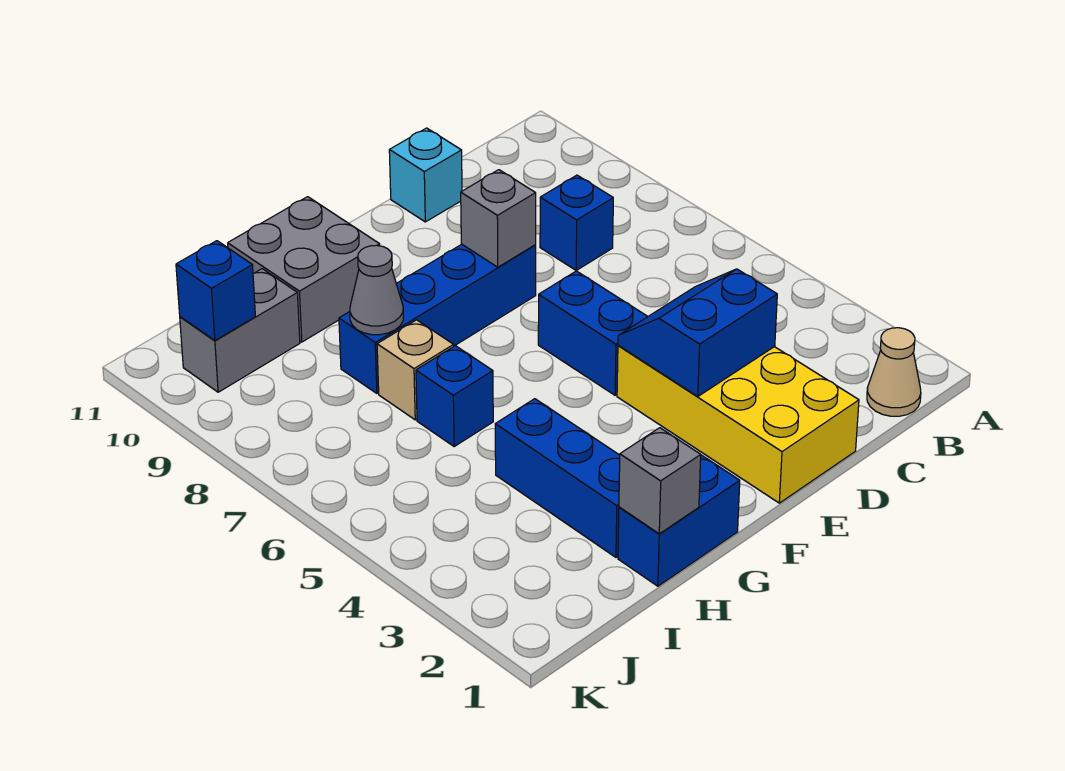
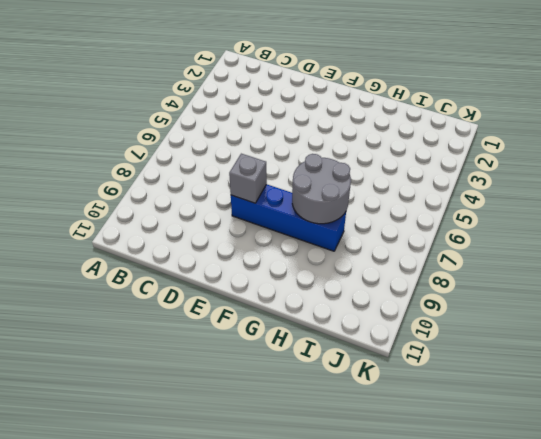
grey 2x2 round brick [292,154,351,224] -> grey 1x1 cone [350,245,403,335]
none -> tan 1x1 cone [867,328,921,416]
none -> blue 1x1 brick [540,175,613,270]
none -> yellow 2x4 brick [617,346,859,503]

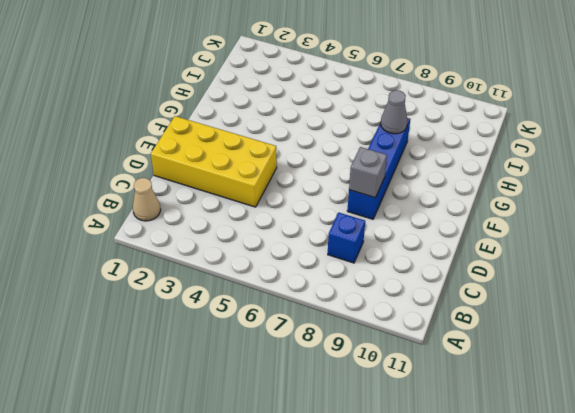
none -> cyan 1x1 brick [389,128,462,222]
none -> blue 1x2 brick [538,271,648,395]
none -> blue 1x2 brick [618,455,740,586]

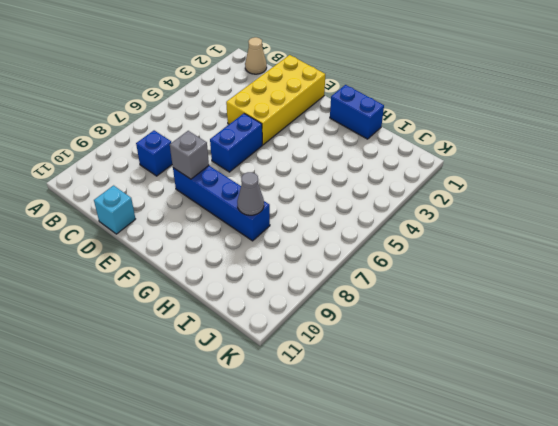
none -> grey 2x2 brick [228,197,380,342]
none -> blue 1x3 brick [495,399,620,557]
none -> blue 1x1 brick [416,346,493,446]

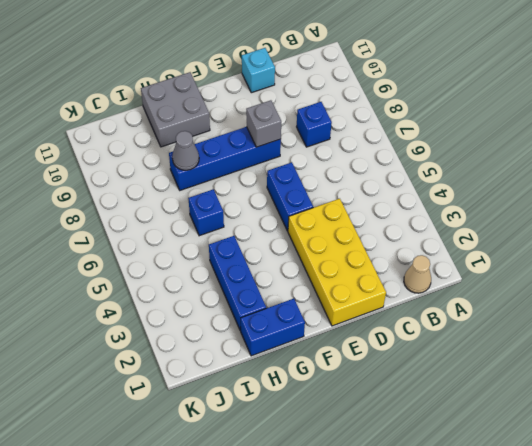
none -> tan 1x1 brick [377,320,454,420]
none -> grey 1x2 brick [180,269,300,392]
none -> blue 2x2 slope [618,269,777,396]

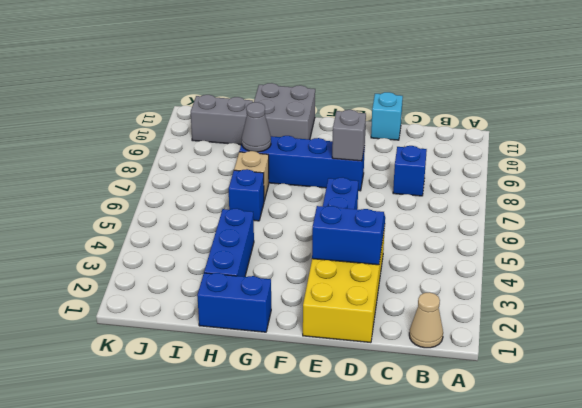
none -> grey 1x1 brick [619,428,701,534]
none -> blue 1x1 brick [176,241,255,340]

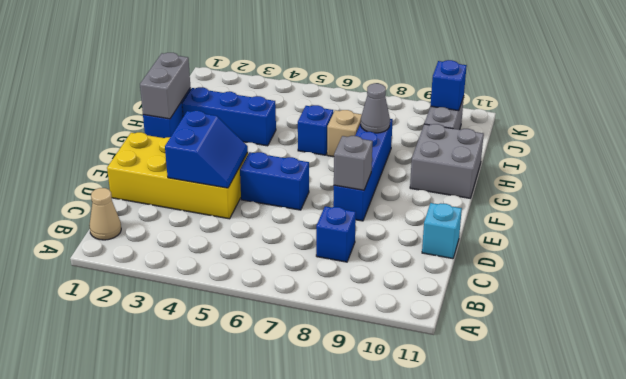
grey 1x2 brick [140,53,190,119] -> grey 1x1 brick [619,428,701,534]

